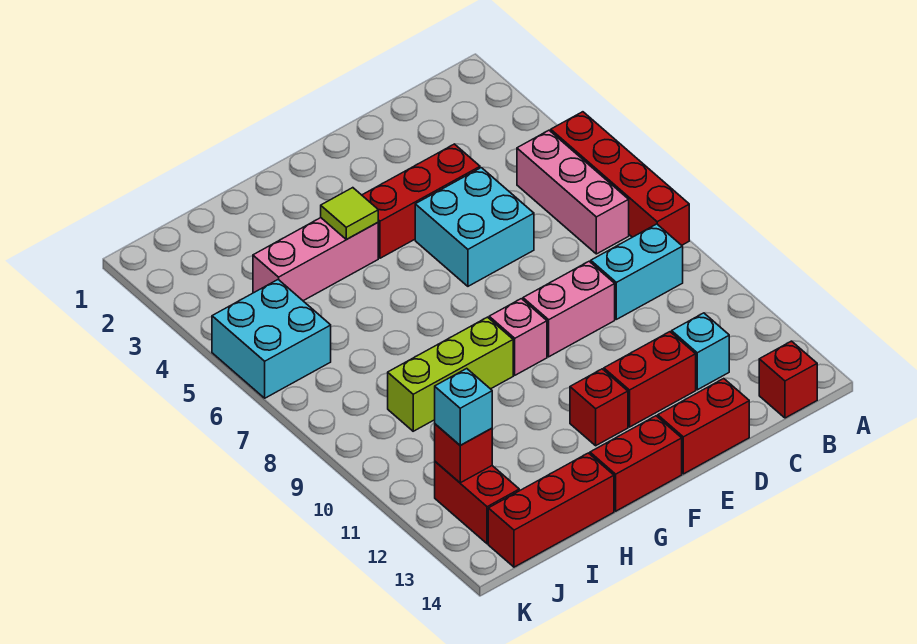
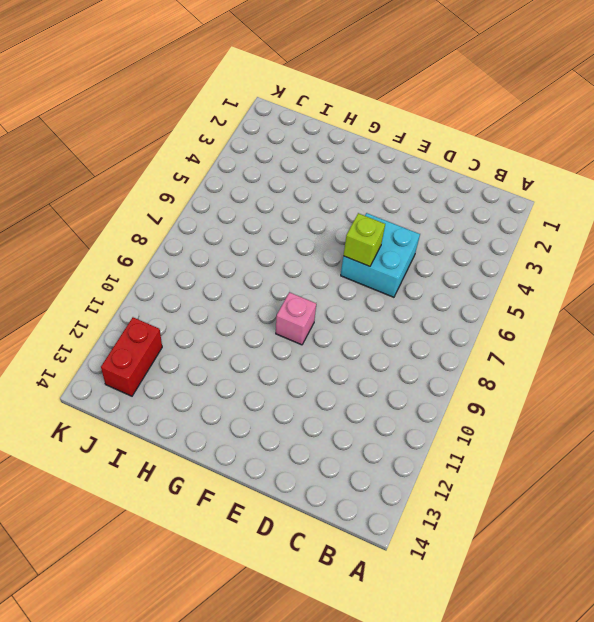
lime 1x1 brick [343,213,385,266] -> none
none -> red 1x4 brick [551,112,689,245]
none -> pink 1x3 brick [517,130,629,254]
none -> cyan 1x2 brick [591,224,683,319]

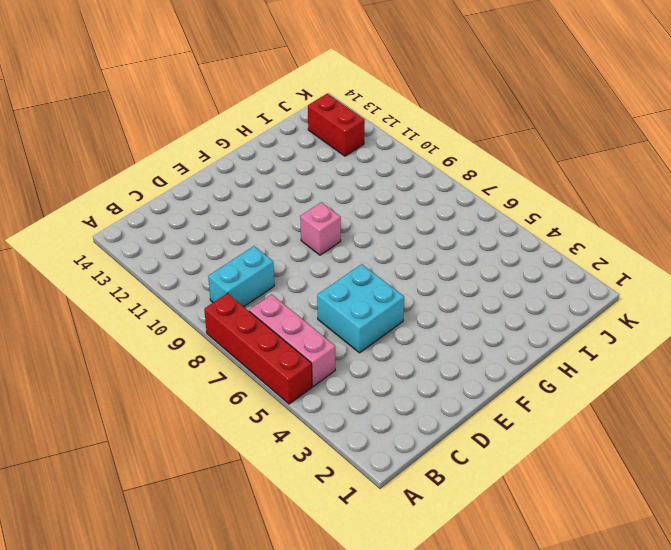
none -> red 1x1 brick [759,341,817,418]
none -> cyan 1x1 brick [672,313,729,390]
none -> red 1x3 brick [362,144,480,258]

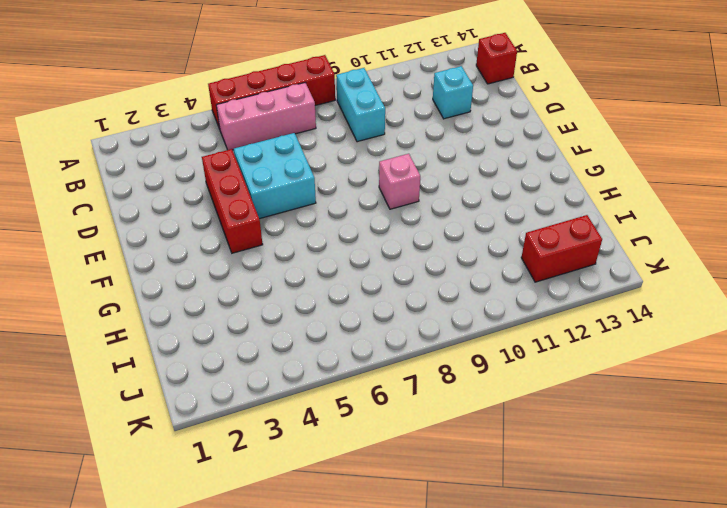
none -> pink 1x2 brick [523,262,615,357]
none -> red 1x2 brick [604,332,696,427]
none -> red 1x2 brick [658,379,749,474]

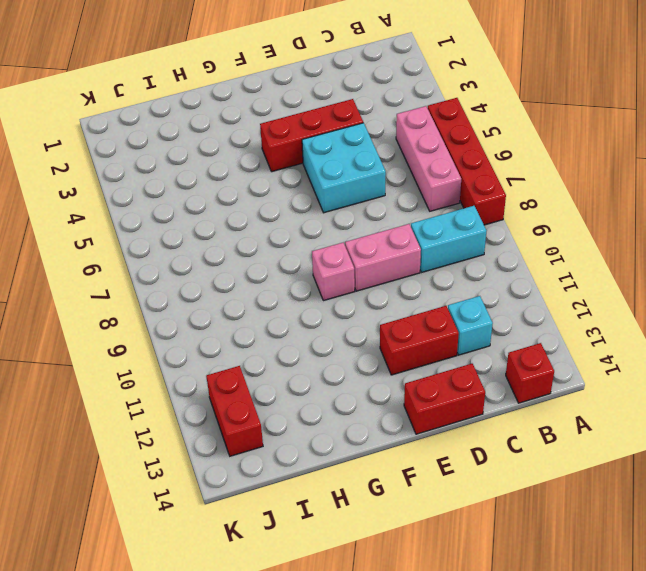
none -> red 1x1 brick [570,369,628,446]
none -> red 1x2 brick [590,416,682,511]
none -> pink 1x3 brick [253,218,378,301]

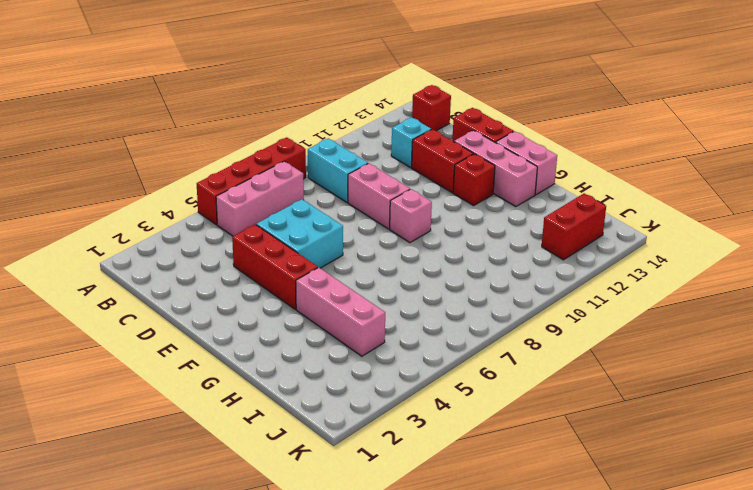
pink 1x3 brick [454,130,537,207] -> none
pink 1x2 brick [496,131,557,195] -> red 1x2 brick [590,416,682,511]
none -> lime 1x3 brick [388,317,513,431]
none -> red 1x3 brick [488,453,614,567]
none -> cyan 2x2 brick [212,280,331,398]

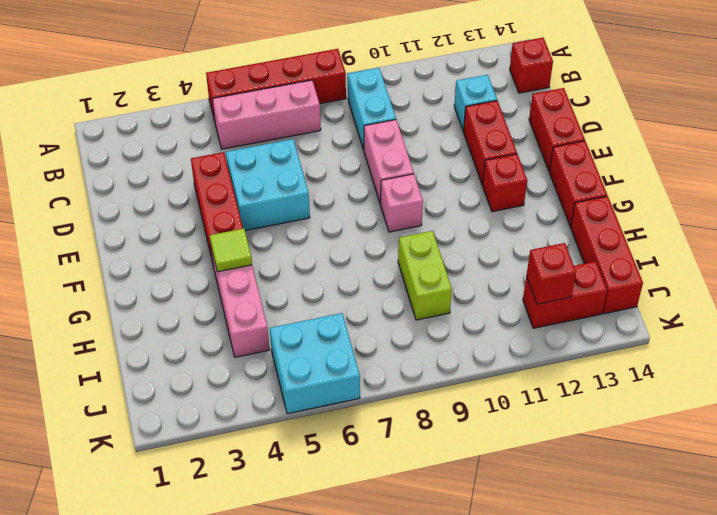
lime 1x2 brick [398,231,452,320] -> lime 1x3 brick [388,317,513,431]
none -> cyan 1x1 brick [435,369,492,445]

